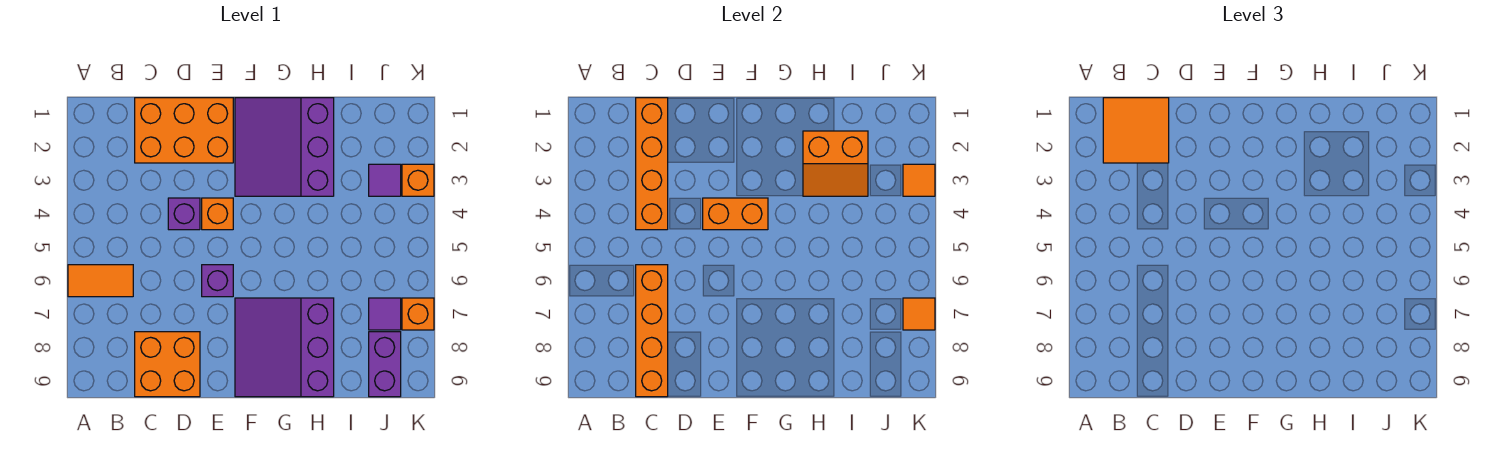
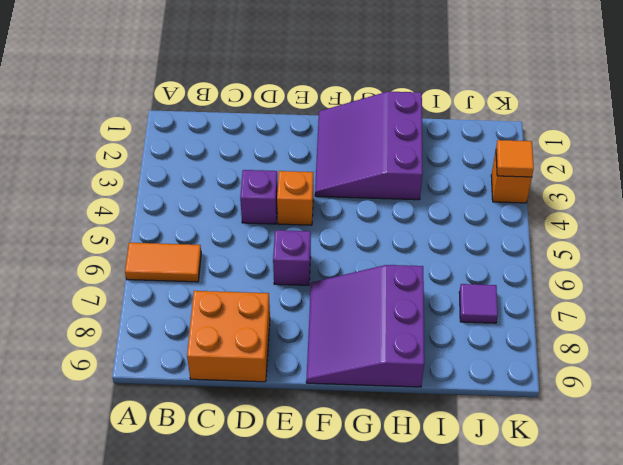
none -> orange 2x3 brick [135,98,233,163]
none -> purple 1x1 tile [369,164,401,196]
none -> purple 1x2 brick [369,332,401,397]

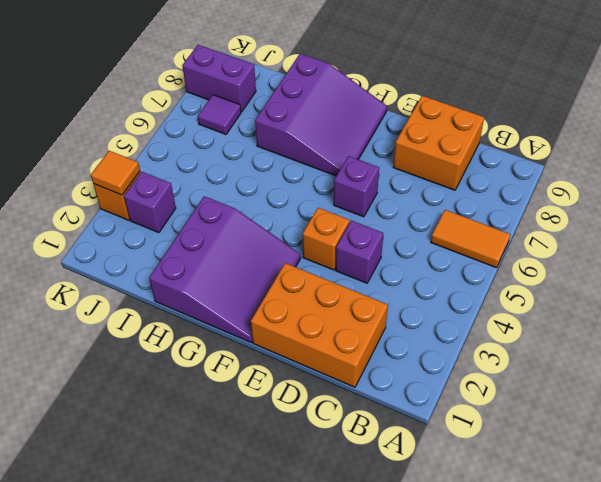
purple 1x1 brick [124,172,176,233] -> purple 1x1 tile [369,164,401,196]
purple 1x2 brick [182,45,256,112] -> purple 1x2 brick turned to [369,332,401,397]
none -> orange 1x1 brick [402,298,434,330]
none -> orange 1x4 brick [636,98,668,230]
none -> orange 1x4 brick [636,265,668,397]

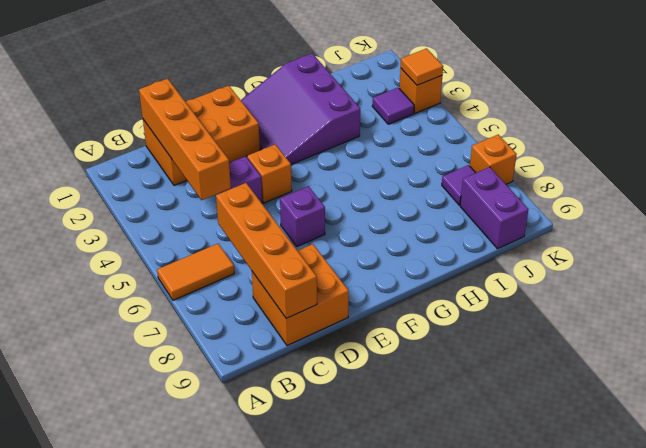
none -> purple 3x3 slope [235,298,334,397]
none -> orange 1x2 brick [703,198,768,230]
none -> orange 2x2 slope [803,131,868,196]

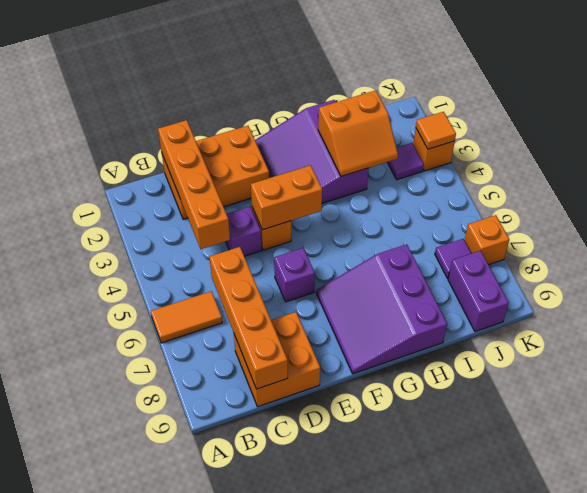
none -> orange 1x1 tile [903,298,935,330]
none -> orange 2x2 tile [1103,98,1169,163]

